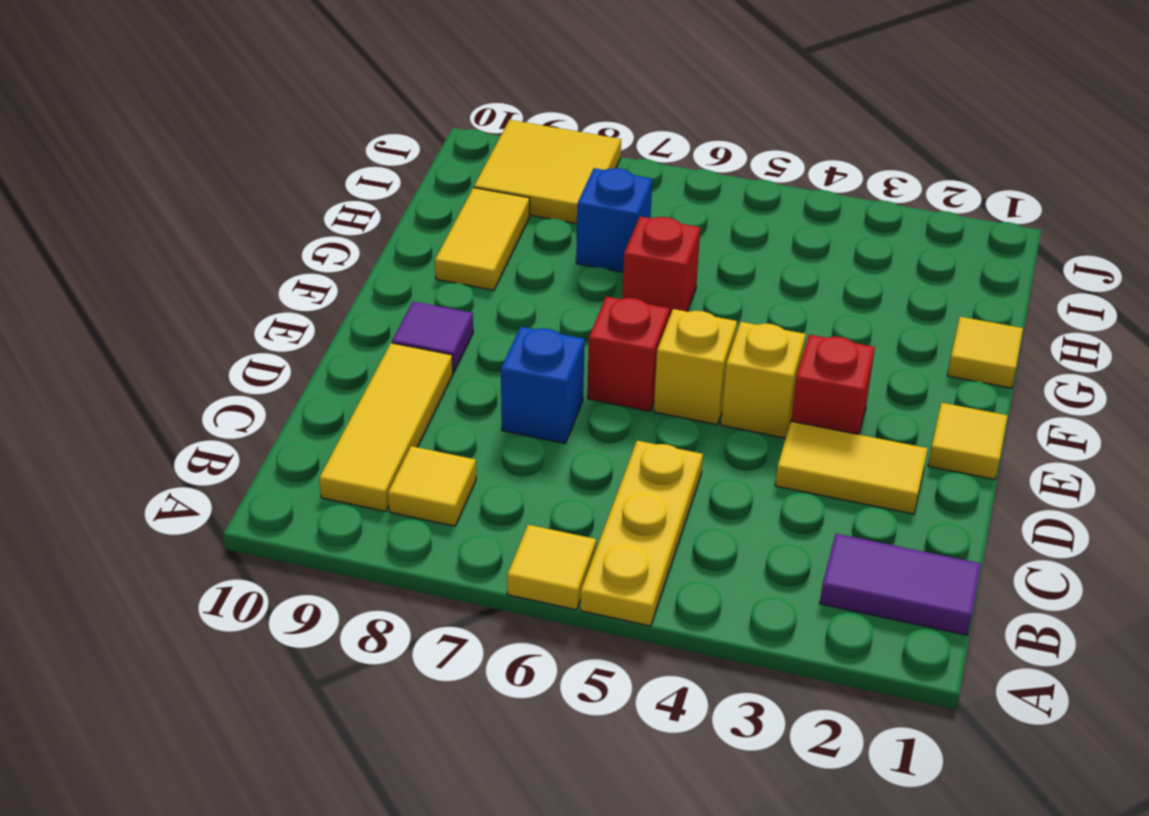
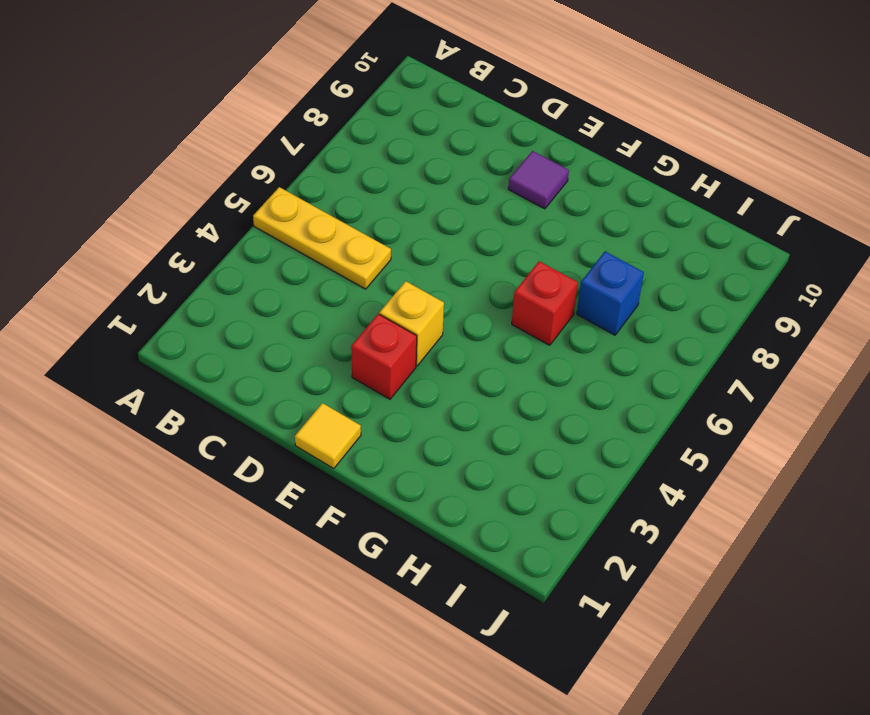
none -> yellow 1x1 tile [507,525,596,610]
none -> purple 1x2 tile [820,534,981,635]
none -> yellow 1x1 tile [388,446,476,526]

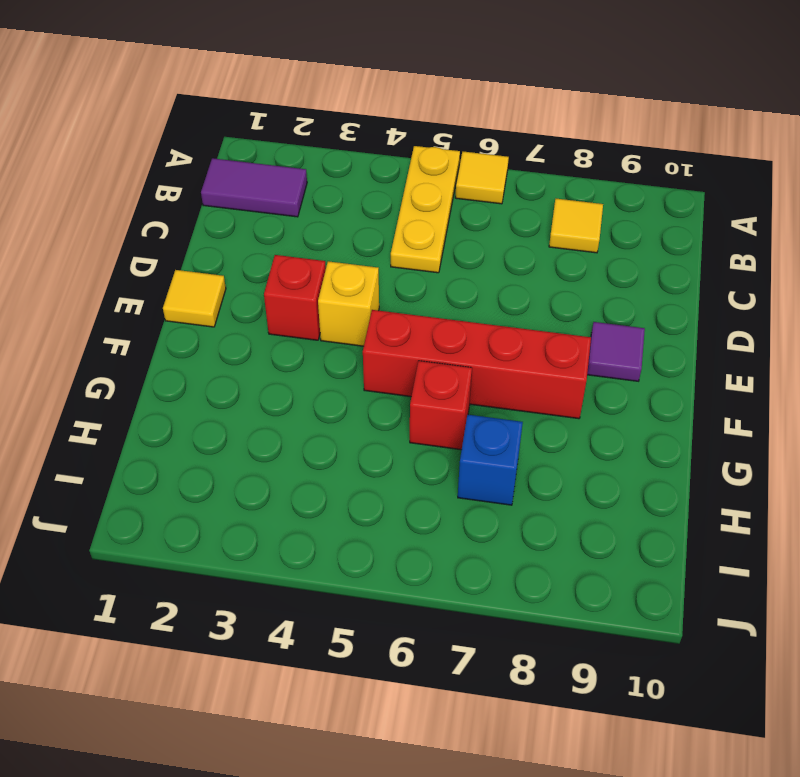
red 1x4 brick [363,310,591,419] -> none
none -> yellow 1x3 tile [319,343,453,512]
none -> yellow 1x2 tile [775,421,928,514]
none -> blue 1x1 brick [501,327,585,443]

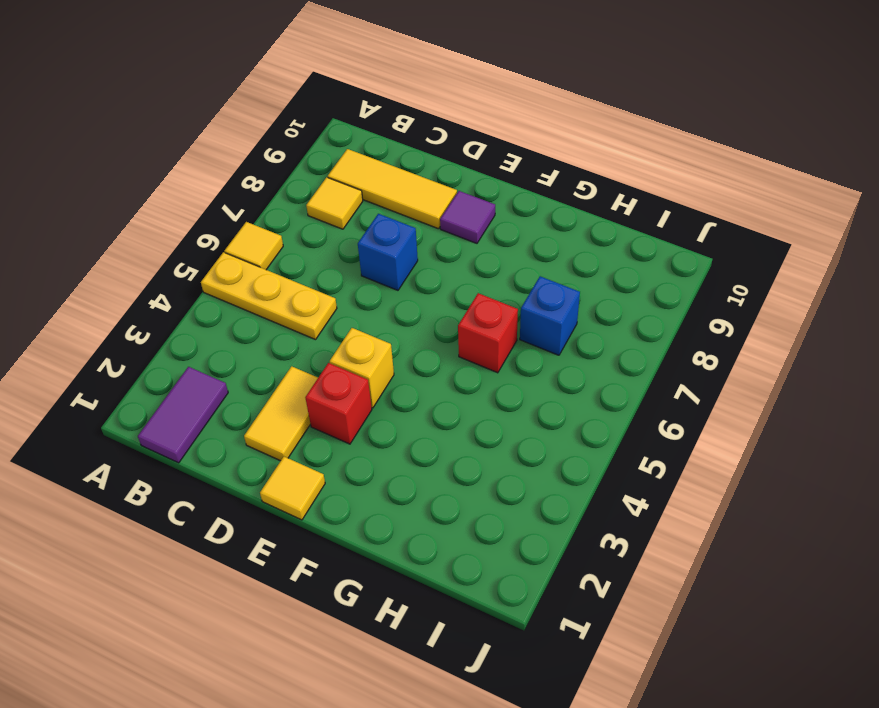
none -> yellow 1x1 brick [654,309,737,425]
none -> red 1x1 brick [587,296,669,411]
none -> yellow 1x1 tile [947,317,1023,388]

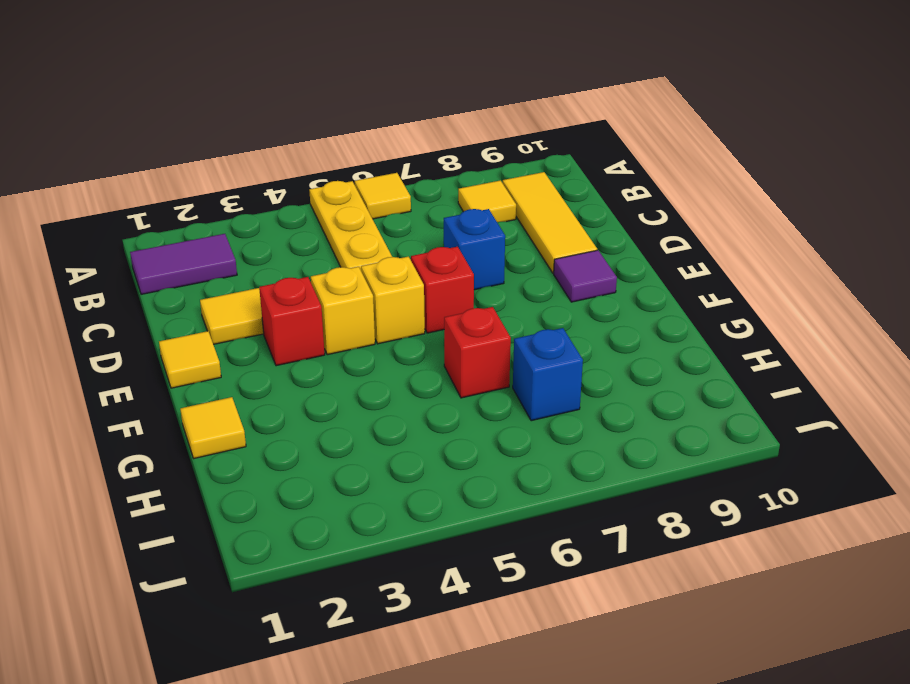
none -> yellow 1x2 tile [435,188,530,290]
none -> yellow 2x2 tile [474,120,621,224]

